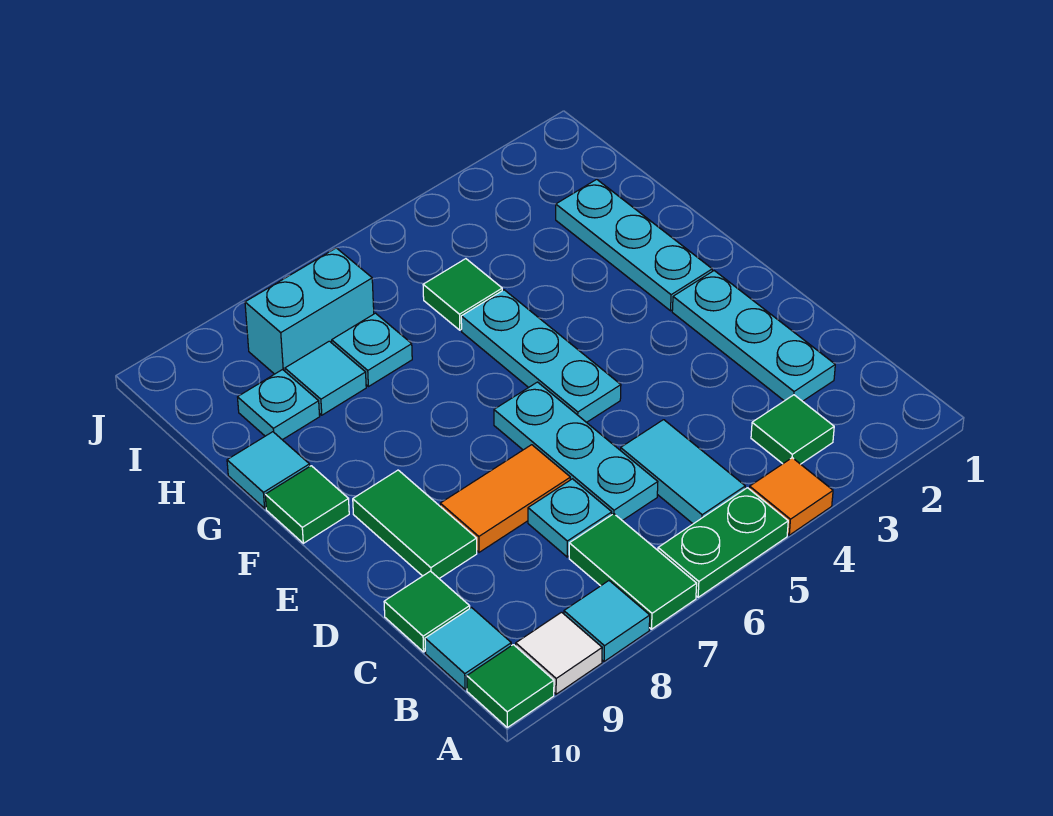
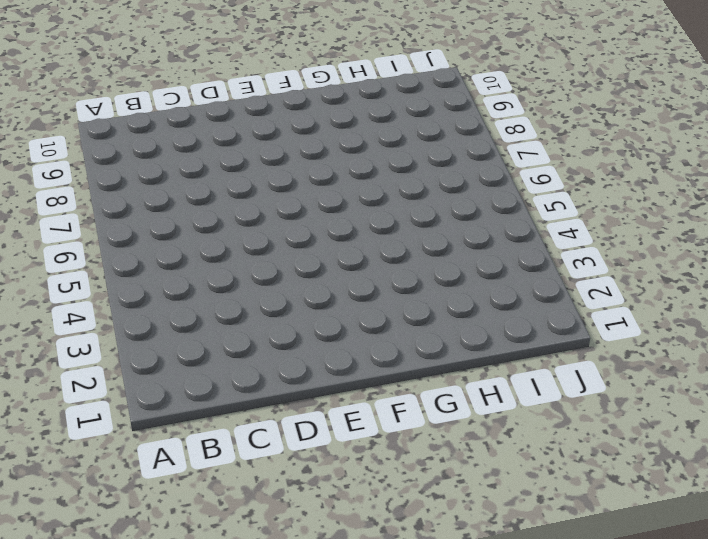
none -> orange 1x1 tile [749,458,833,535]
none -> green 1x2 plate [658,488,788,597]
none -> green 1x2 tile [569,514,697,629]

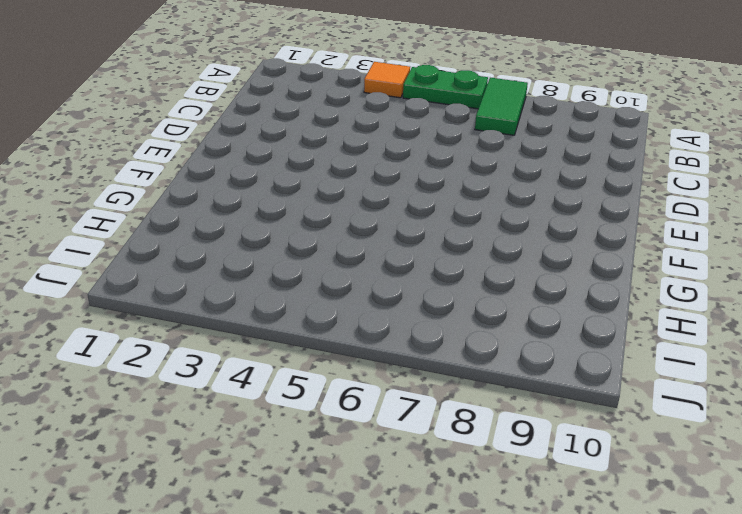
none -> cyan 1x1 tile [564,581,650,662]
none -> white 1x1 tile [516,612,602,694]
none -> green 1x1 tile [467,645,554,727]

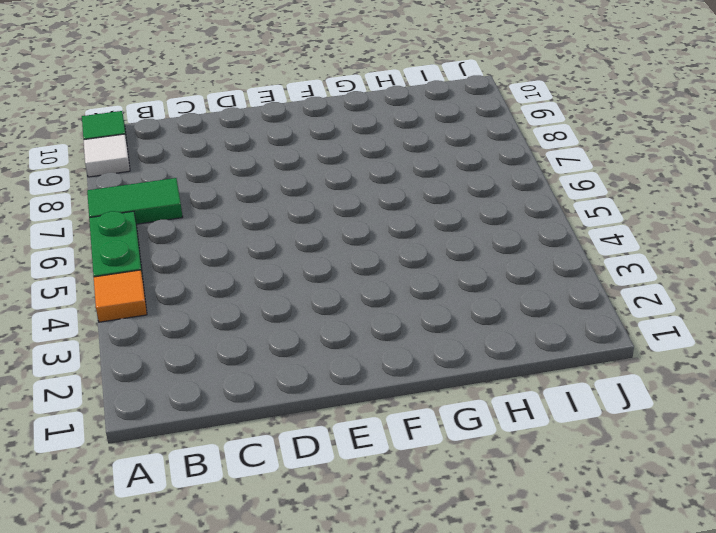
none -> cyan 1x1 tile [564,581,650,662]
none -> green 1x1 tile [751,395,834,464]
none -> cyan 1x2 tile [621,420,745,524]

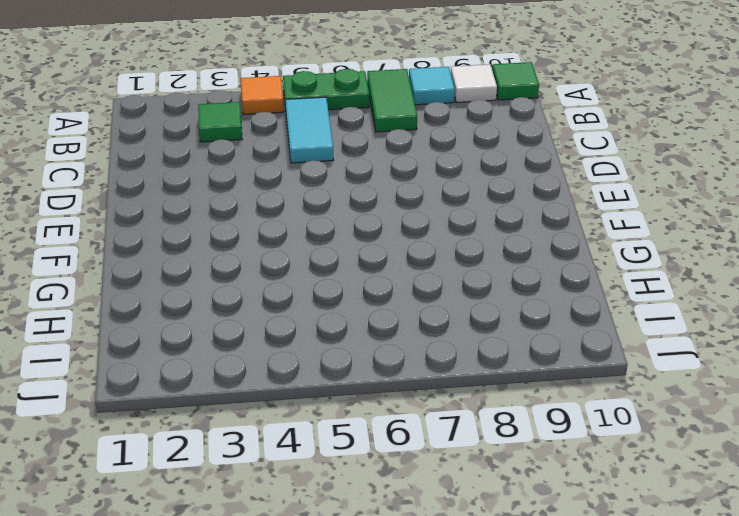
none -> cyan 1x1 tile [425,608,511,689]
none -> cyan 1x3 plate [672,271,835,401]
none -> cyan 1x3 plate [494,382,658,521]

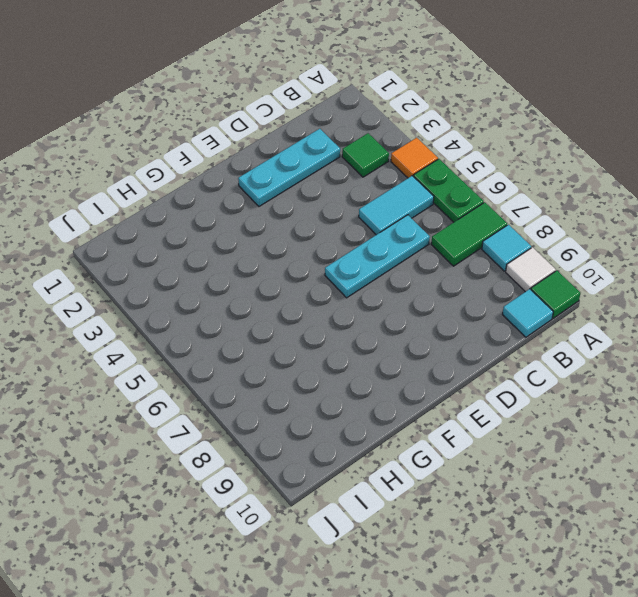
none -> cyan 1x1 plate [528,479,612,557]
none -> green 1x1 tile [384,571,470,652]
none -> orange 1x2 tile [440,445,570,552]

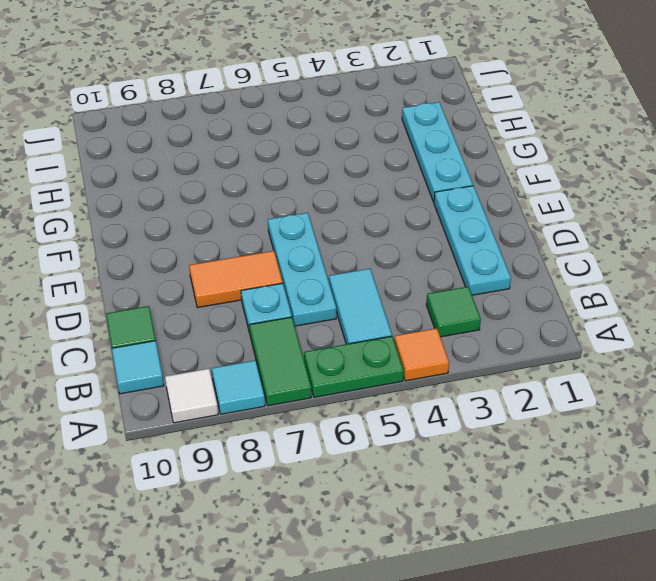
none -> green 1x1 tile [467,645,554,727]
none -> green 1x2 tile [353,470,477,578]
none -> cyan 1x3 plate [461,290,621,422]

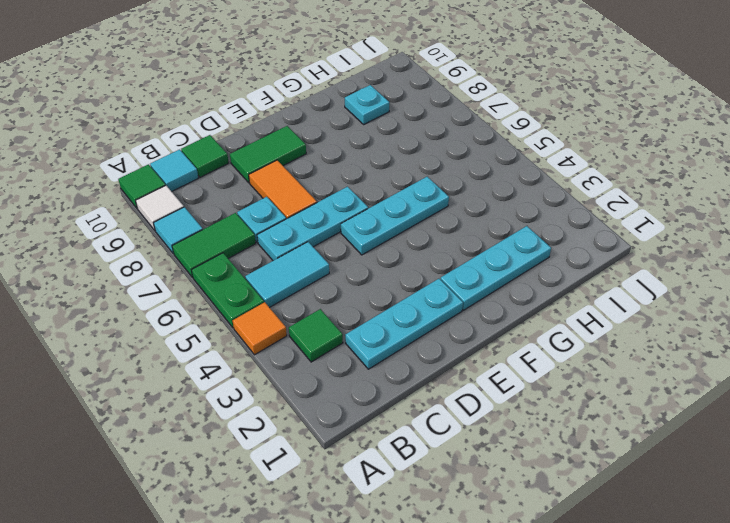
none -> green 1x1 tile [265,466,349,543]
none -> cyan 1x1 tile [227,432,310,508]
none -> green 1x1 tile [423,259,502,330]

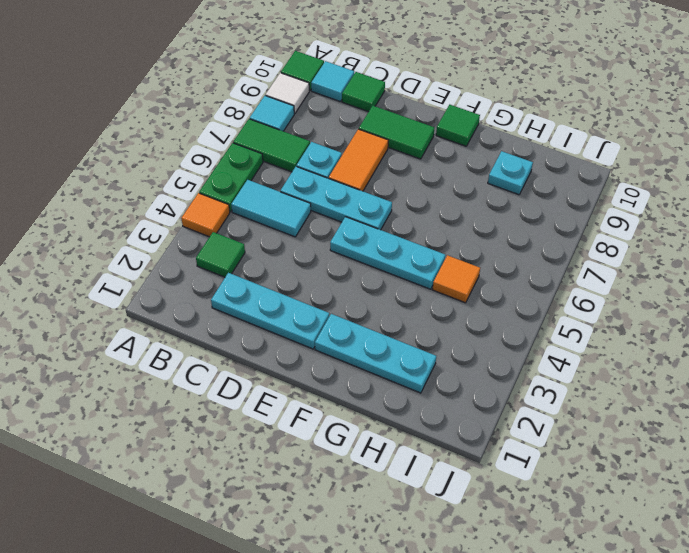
orange 1x1 tile [432,255,480,303] -> green 1x1 tile [423,259,502,330]
none -> cyan 1x1 tile [227,432,310,508]
none -> cyan 1x1 plate [332,313,412,387]
none -> cyan 1x1 tile [285,341,366,415]

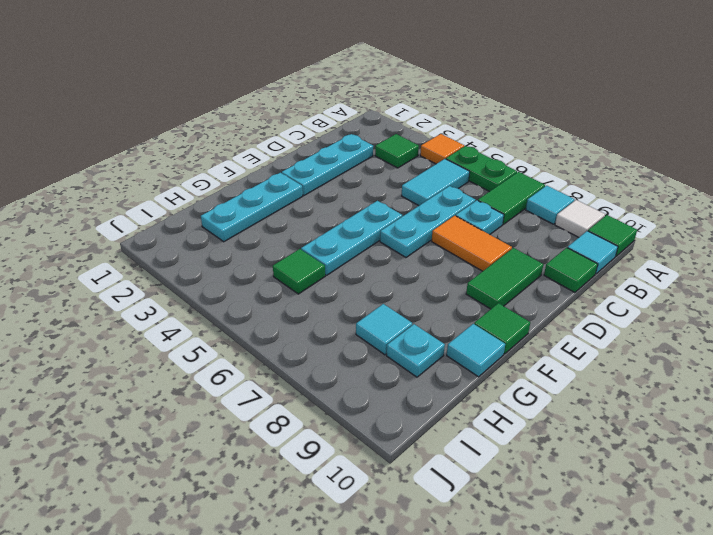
none -> cyan 1x1 plate [332,313,412,387]
none -> cyan 1x2 brick [245,248,374,374]

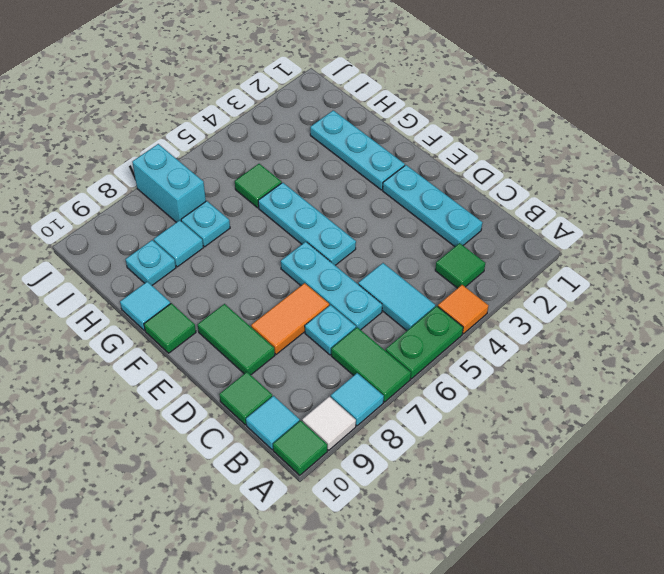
cyan 1x2 brick [132,144,206,222] -> cyan 1x2 brick turned to [245,248,374,374]

